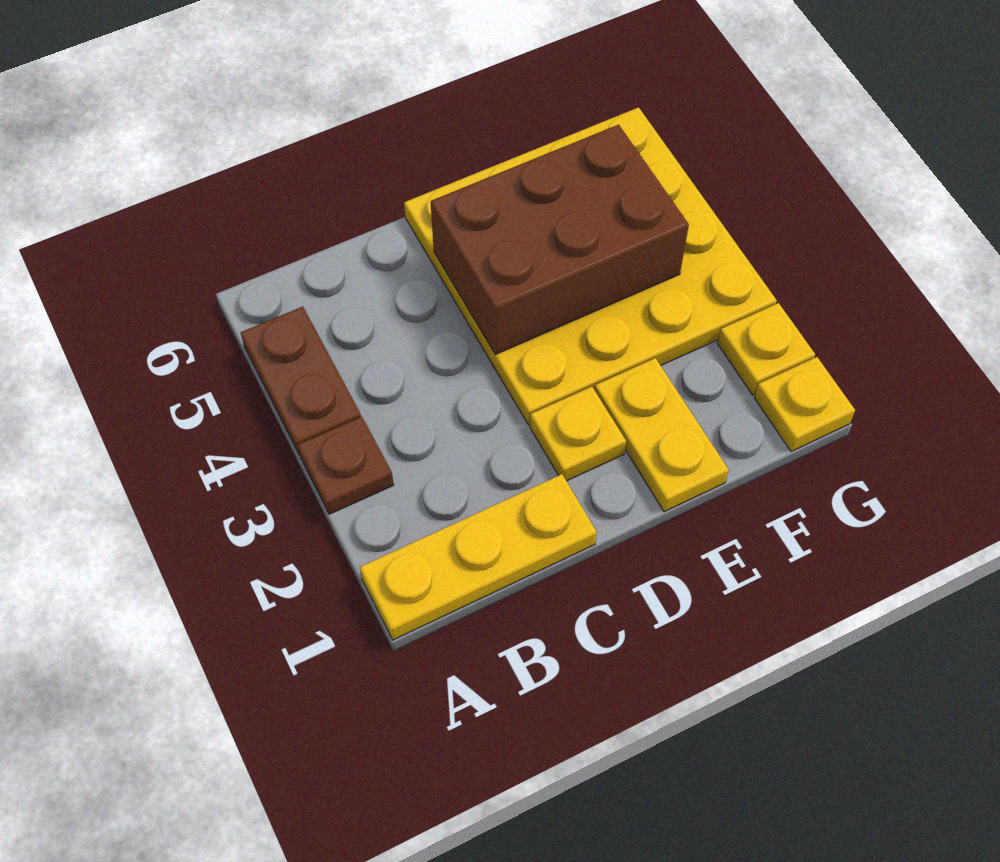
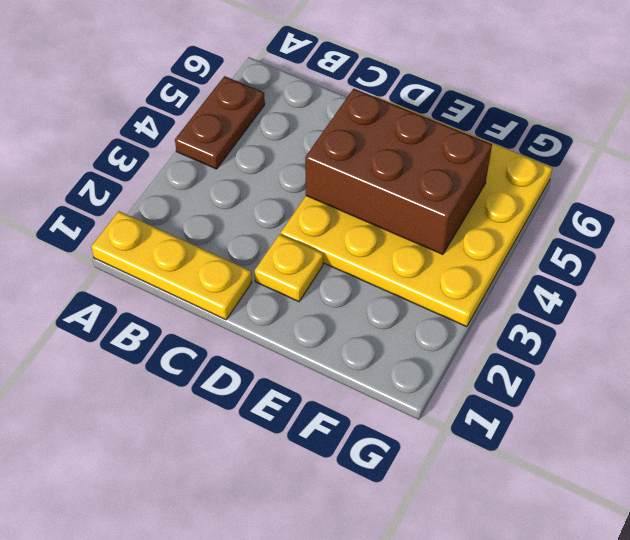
none -> brown 1x1 plate [298,417,394,514]
none -> yellow 1x2 plate [595,358,729,512]

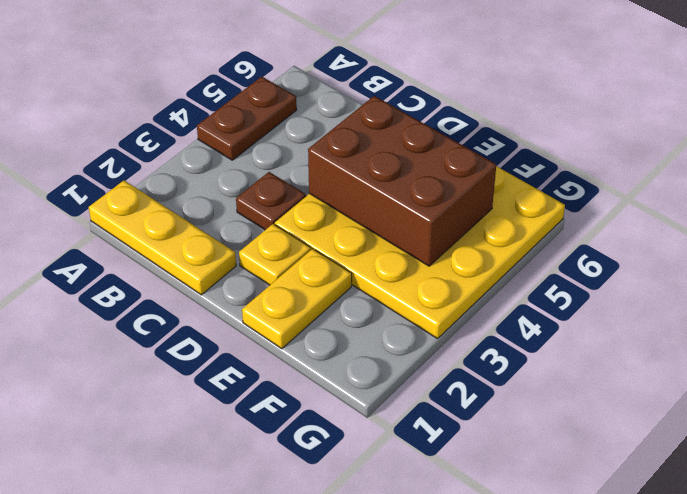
brown 1x1 plate [236,172,306,230] -> brown 1x1 plate moved to [298,417,394,514]
none -> yellow 1x1 plate [754,357,855,452]
none -> yellow 1x1 plate [717,303,815,395]

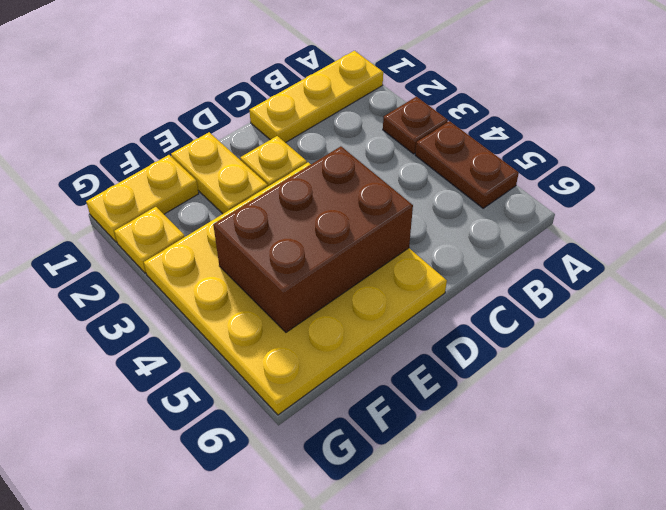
yellow 1x2 plate [86,155,199,242] -> yellow 1x1 plate [754,357,855,452]

